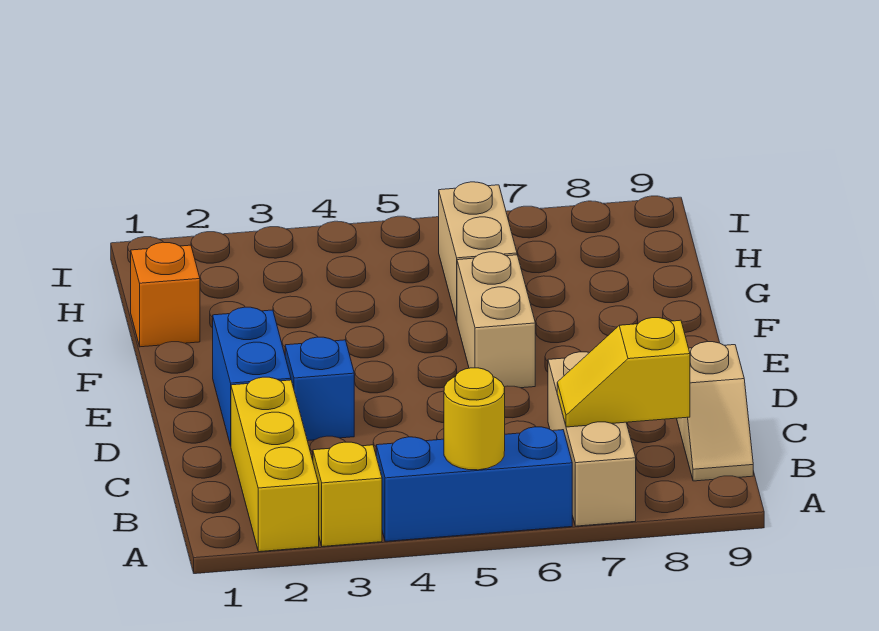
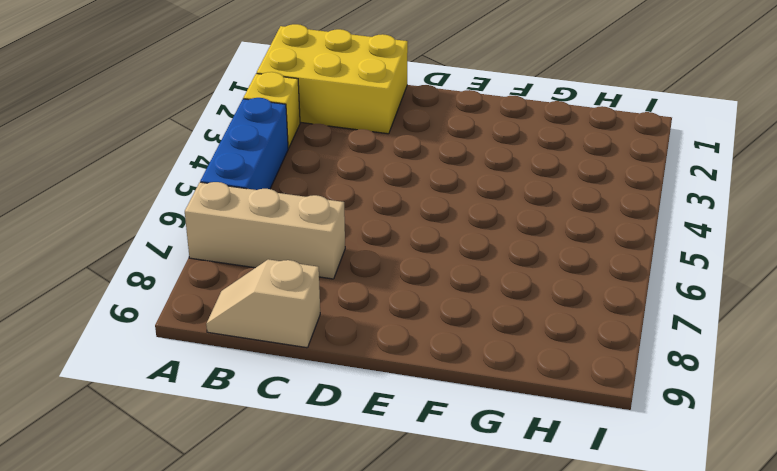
yellow 2x3 brick [257,24,408,134] -> yellow 1x3 brick [231,377,319,552]
none -> blue 1x2 brick [213,307,291,446]
none -> blue 1x1 brick [285,337,354,441]
none -> tan 1x2 brick [457,252,535,388]

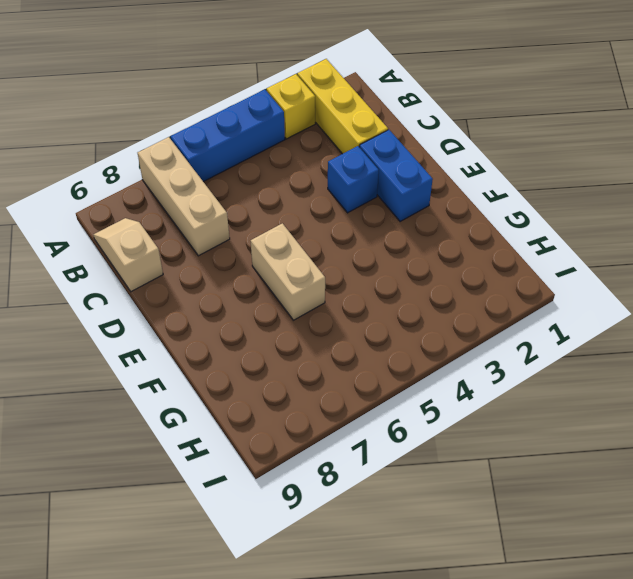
none -> orange 1x1 brick [131,242,200,347]
none -> tan 1x2 brick [439,182,517,321]
none -> yellow 1x1 round brick [444,368,505,470]

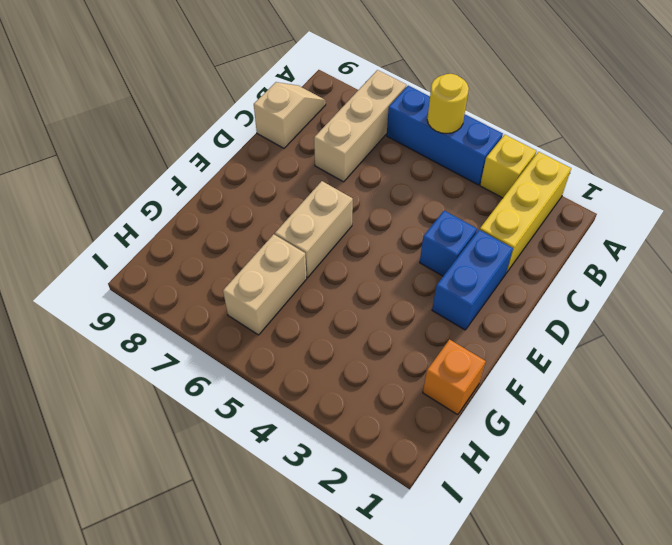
none -> yellow 1x2 slope [557,318,690,427]

